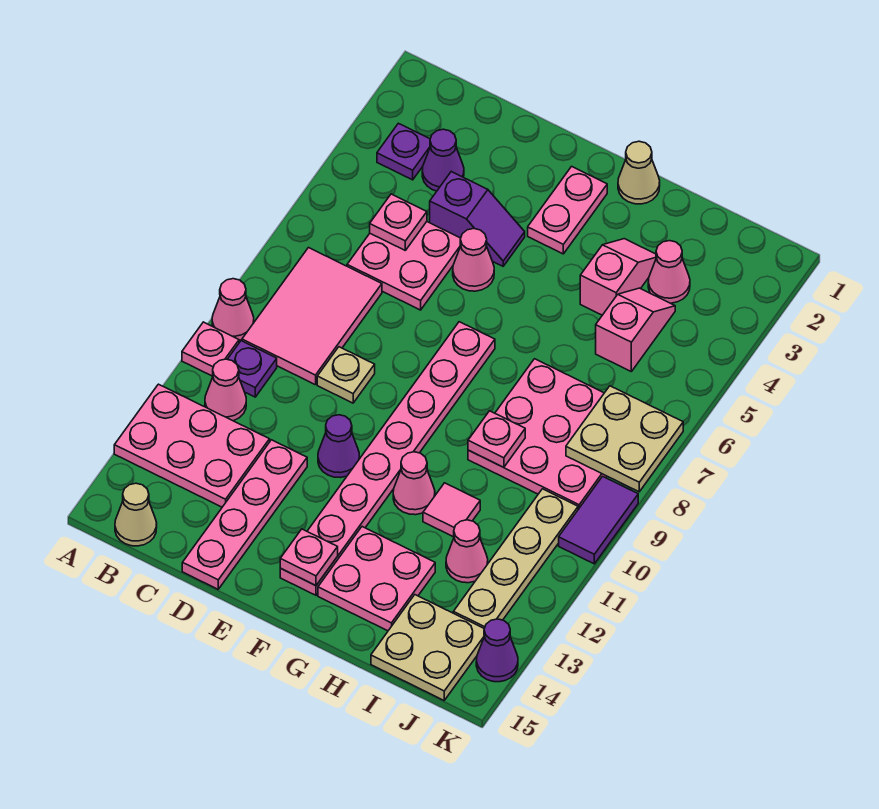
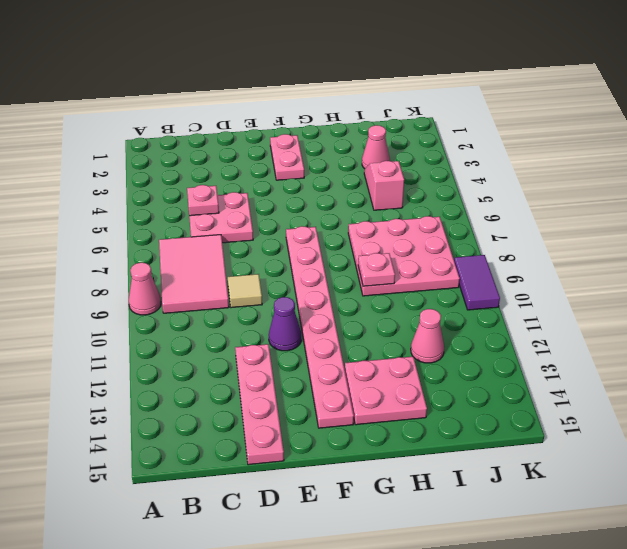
tan 1x1 tile [228,274,262,308] -> tan 1x1 plate [317,347,375,403]
none -> pink 1x1 plate [182,322,239,376]
none -> pink 2x3 plate [114,384,270,507]
none -> purple 1x1 plate [377,123,430,180]
none -> purple 1x1 plate [227,341,277,397]

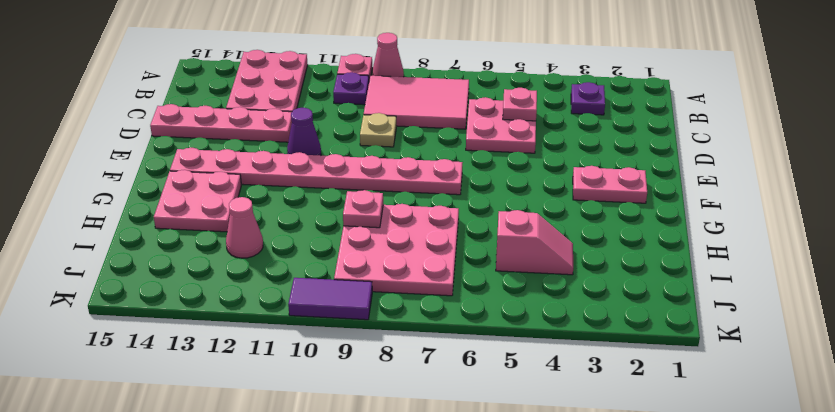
none -> pink 1x1 cone [205,359,246,421]
none -> tan 1x1 cone [115,483,157,546]
none -> purple 1x1 cone [422,129,464,191]
none -> purple 1x2 slope [430,172,525,266]

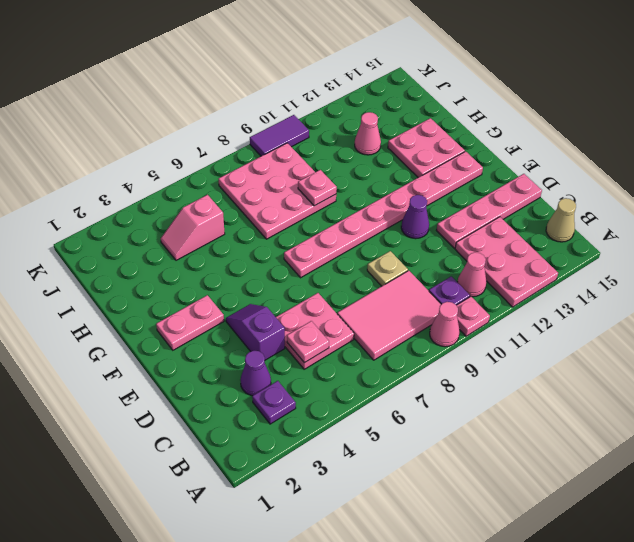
none -> pink 1x1 cone [453,229,494,291]
none -> tan 1x1 cone [618,141,660,204]
none -> pink 1x1 cone [393,452,435,515]
none -> pink 1x2 slope [580,239,656,315]

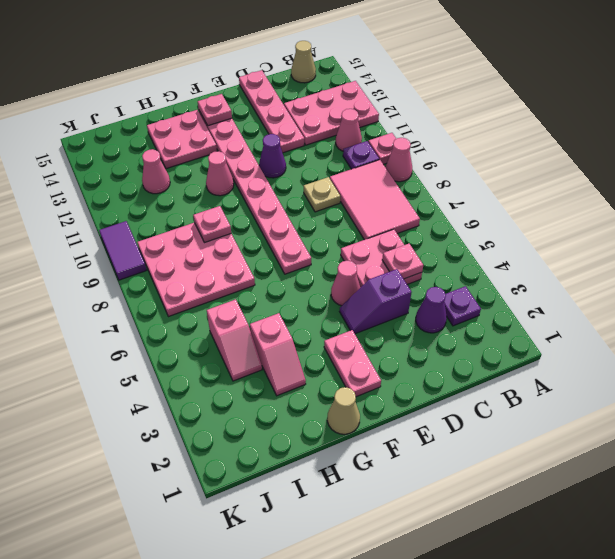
none -> pink 1x1 tile [423,483,480,537]
none -> pink 1x1 cone [648,241,690,303]
none -> tan 2x2 plate [371,595,484,700]
none -> tan 1x4 plate [453,489,578,629]

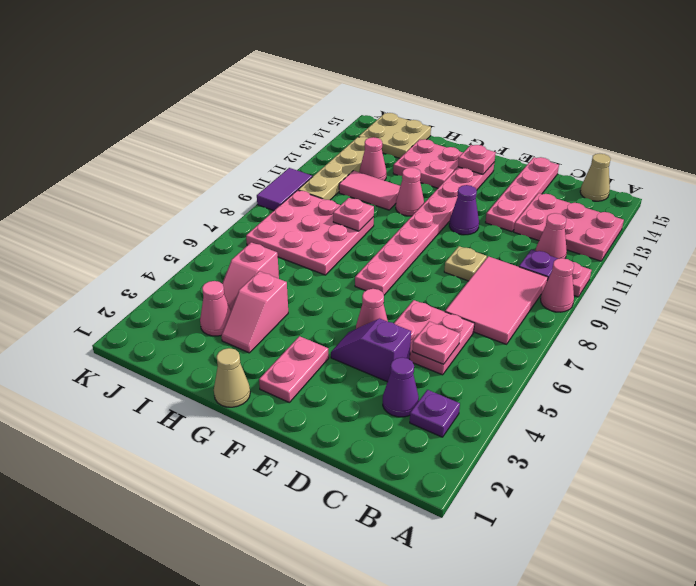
pink 1x2 tile [339,171,400,210] -> pink 1x1 tile [423,483,480,537]
none -> purple 1x1 cone [476,619,518,682]
none -> tan 2x2 plate [566,386,683,492]

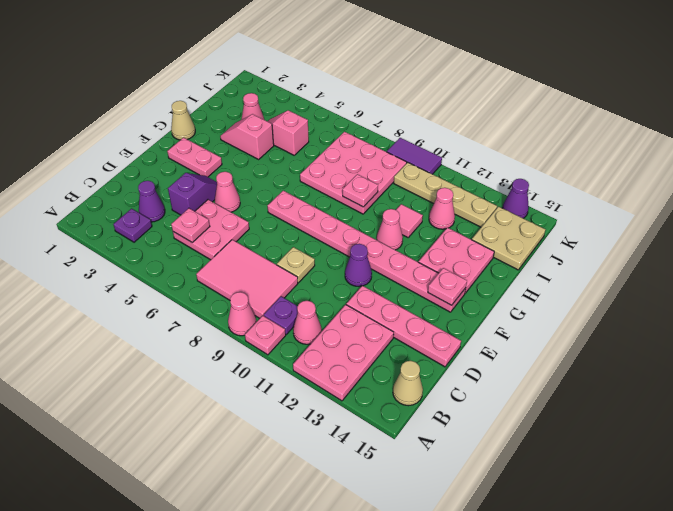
none -> tan 2x2 plate [566,386,683,492]

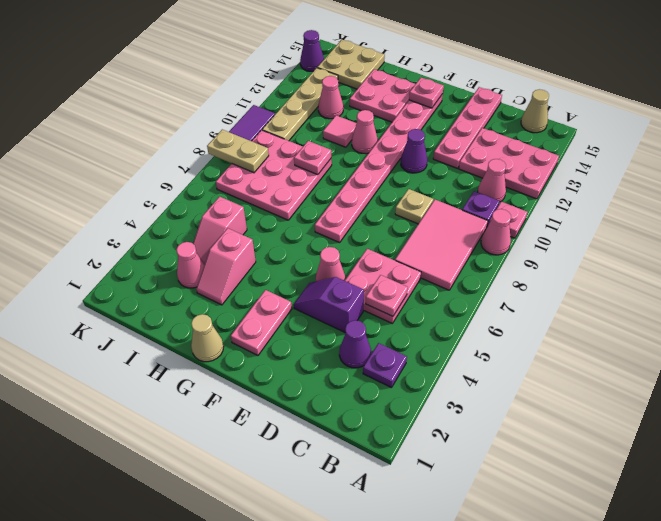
tan 1x2 plate [207,130,269,173] -> tan 2x2 plate [566,386,683,492]

